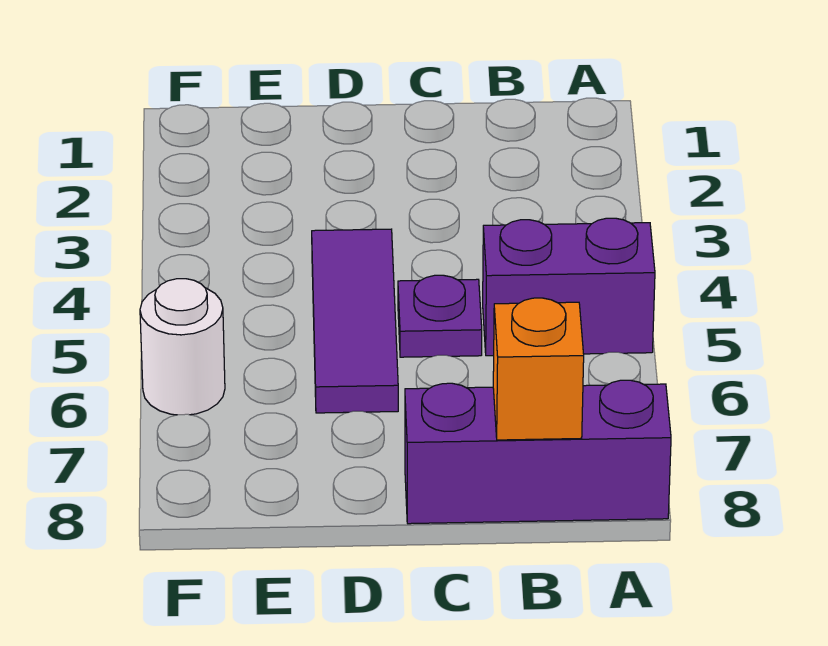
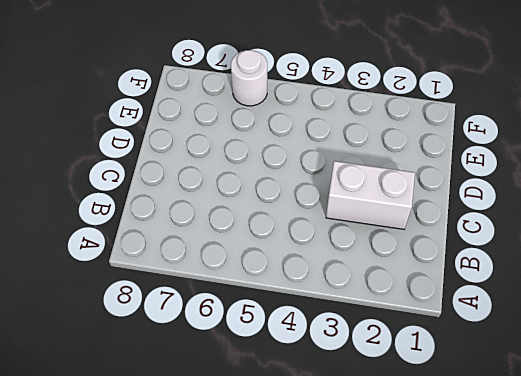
white 1x2 brick [326,161,415,229] -> none
none -> purple 1x2 brick [483,218,655,356]
none -> purple 1x3 brick [405,380,671,524]

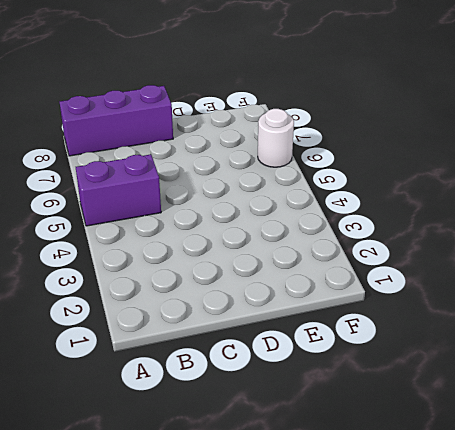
none -> purple 1x1 plate [398,275,482,357]
none -> purple 1x3 tile [312,229,398,413]

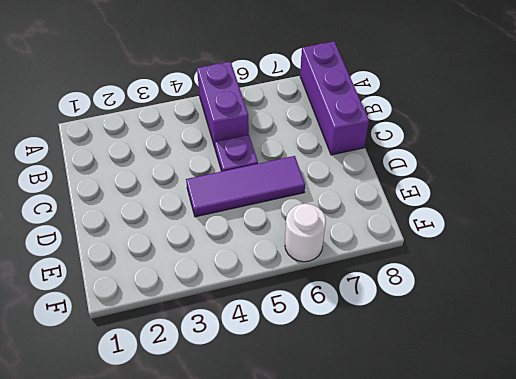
none -> orange 1x1 brick [493,298,584,440]

